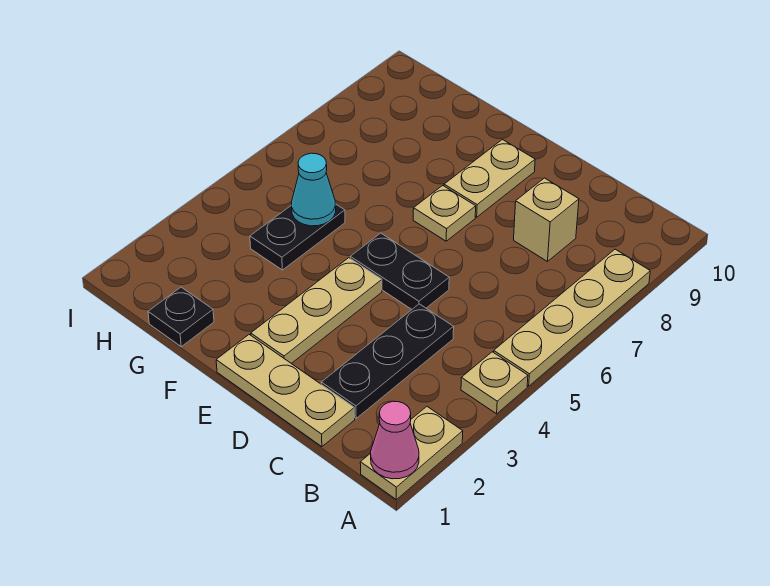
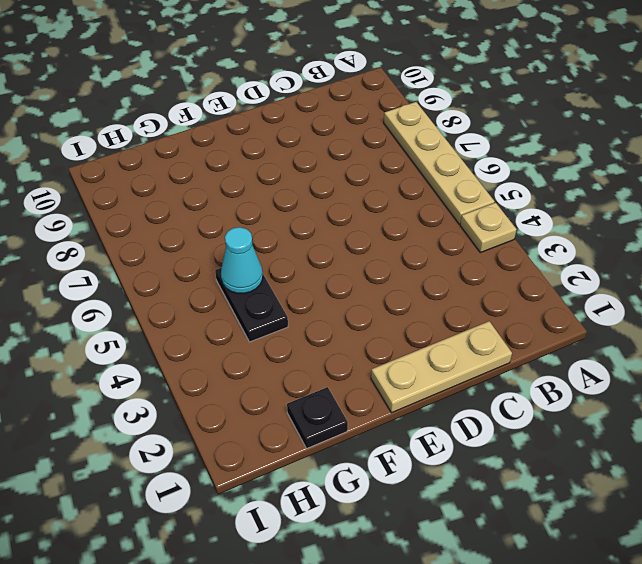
none -> tan 1x2 plate [360,407,463,500]
none -> black 1x3 plate [321,304,454,418]
none -> tan 1x1 brick [514,178,579,262]

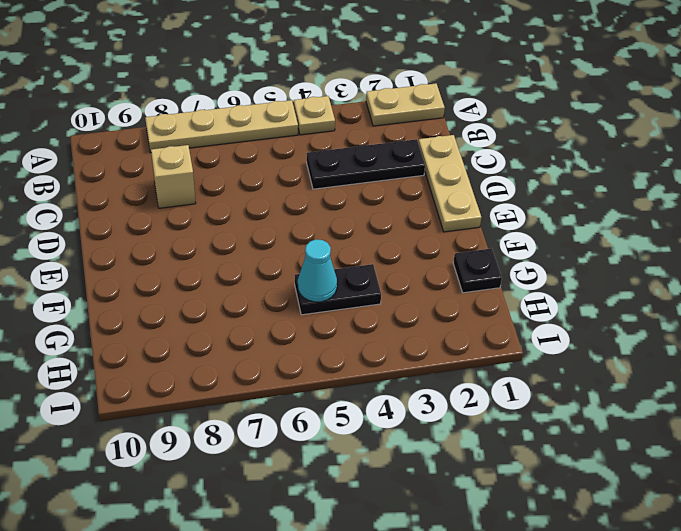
none -> black 1x2 plate [350,233,449,309]
none -> tan 1x3 plate [251,258,382,363]
none -> tan 1x1 plate [413,185,476,241]

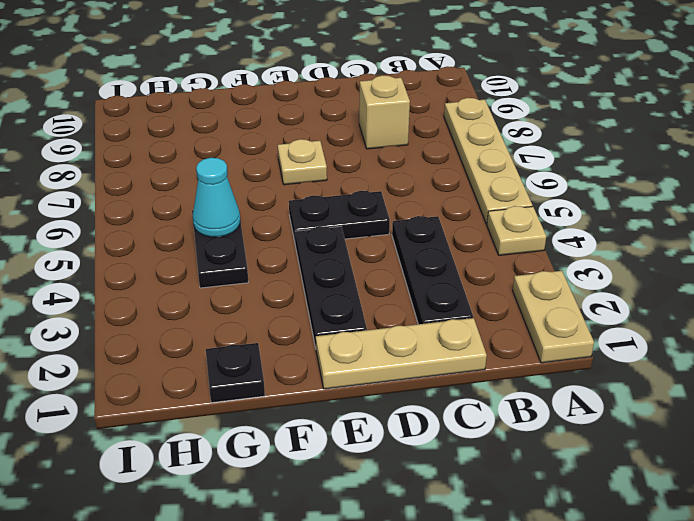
black 1x3 plate [295,226,367,348] -> tan 1x3 plate [251,258,382,363]
none -> tan 1x2 plate [444,140,535,217]
none -> pink 1x1 cone [371,401,419,479]

